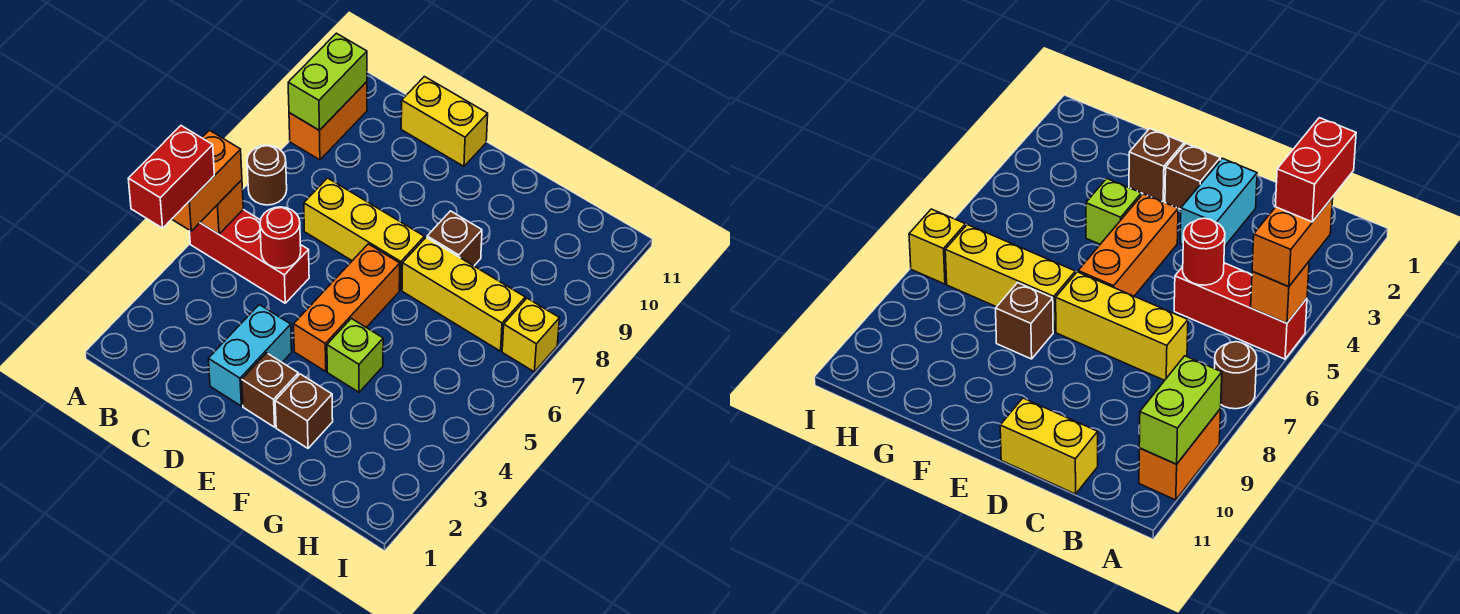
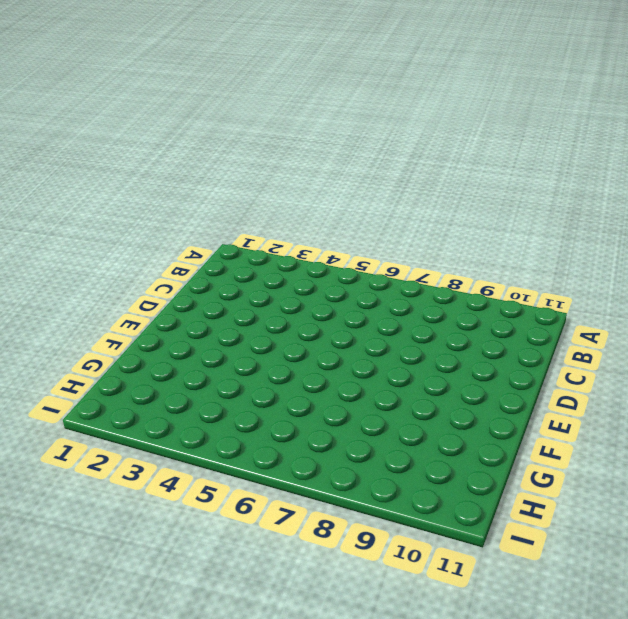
none -> red 1x3 brick [189,210,309,303]
none -> brown 1x1 round brick [247,145,287,205]
none -> orange 1x2 brick [289,82,367,160]

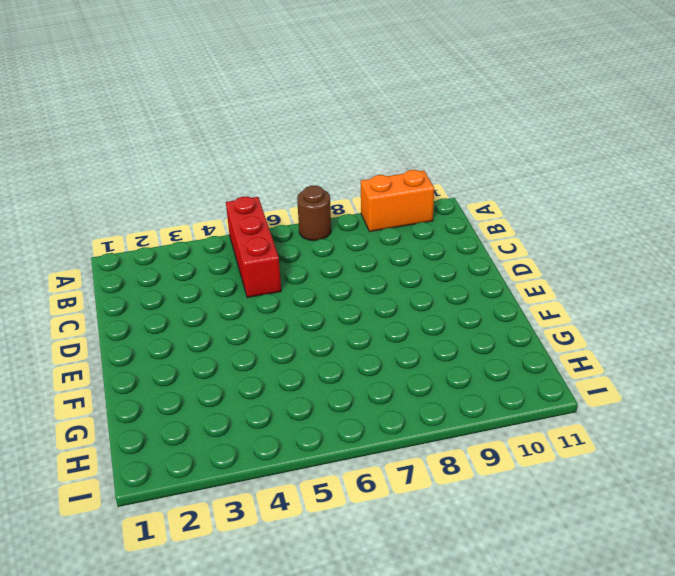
none -> yellow 1x3 brick [304,178,424,290]
none -> yellow 1x2 brick [401,77,488,166]
none -> cyan 1x2 brick [208,305,292,406]

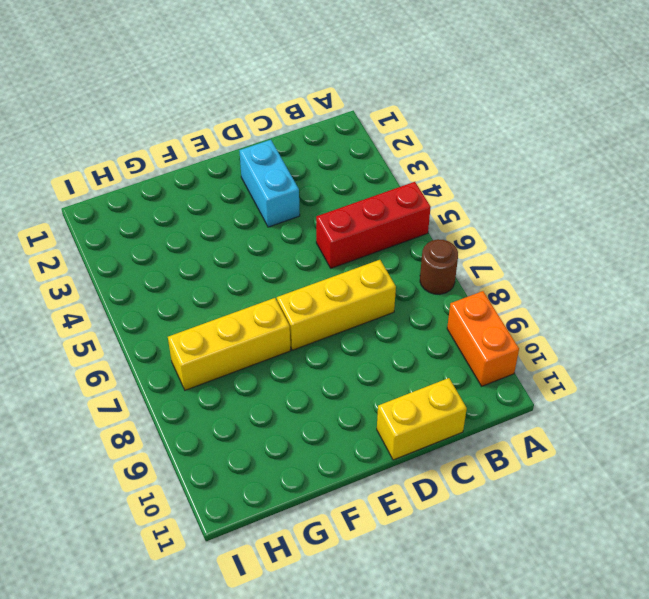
none -> brown 1x1 brick [242,353,298,427]
none -> orange 1x3 brick [294,244,400,372]
none -> brown 1x1 brick [275,374,333,448]

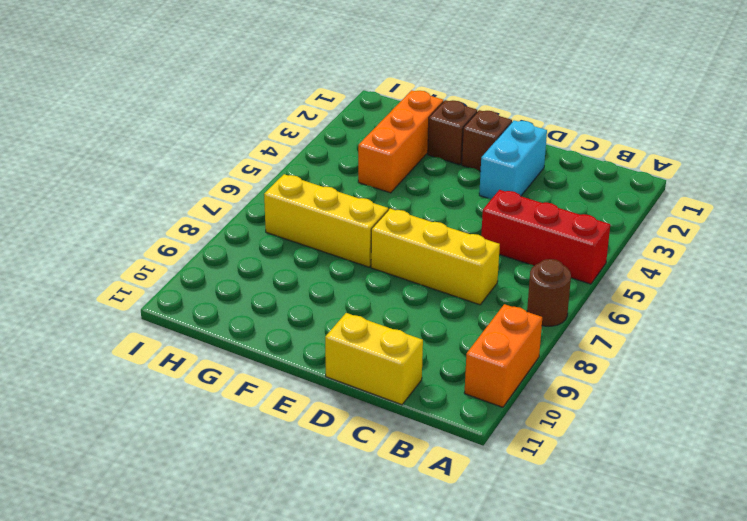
orange 1x3 brick [358,90,443,193] -> orange 1x3 brick moved to [294,244,400,372]
none -> lime 1x1 brick [327,318,383,392]
none -> brown 1x1 brick [427,211,482,266]
none -> yellow 1x1 brick [502,298,559,372]

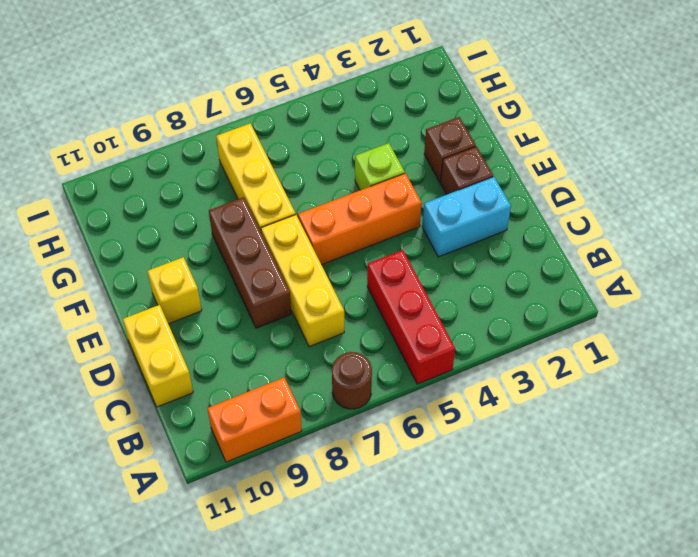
brown 1x3 brick [209,197,291,328] -> brown 1x1 brick [427,211,482,266]
yellow 1x1 brick [147,257,202,324] -> yellow 1x1 brick moved to [502,298,559,372]
none -> orange 1x1 brick [200,180,243,234]
none -> lime 1x2 brick [288,33,367,130]
none -> red 1x1 round brick [260,207,301,268]

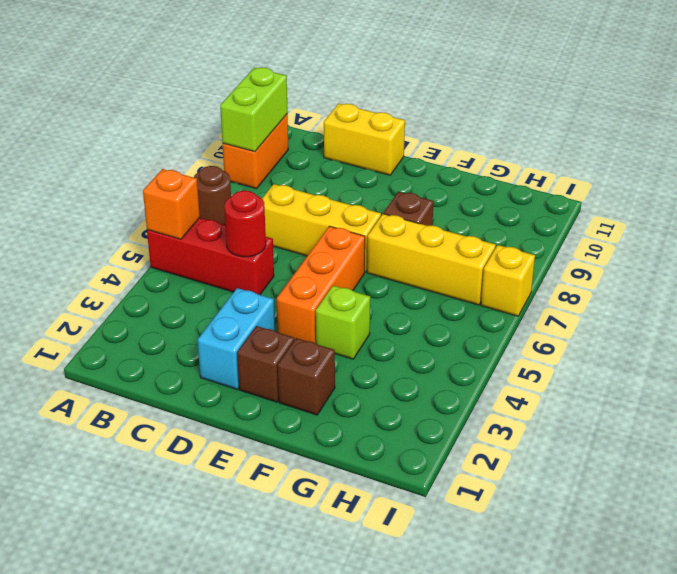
none -> orange 1x2 brick [172,130,242,231]
none -> red 1x2 brick [128,126,214,228]

